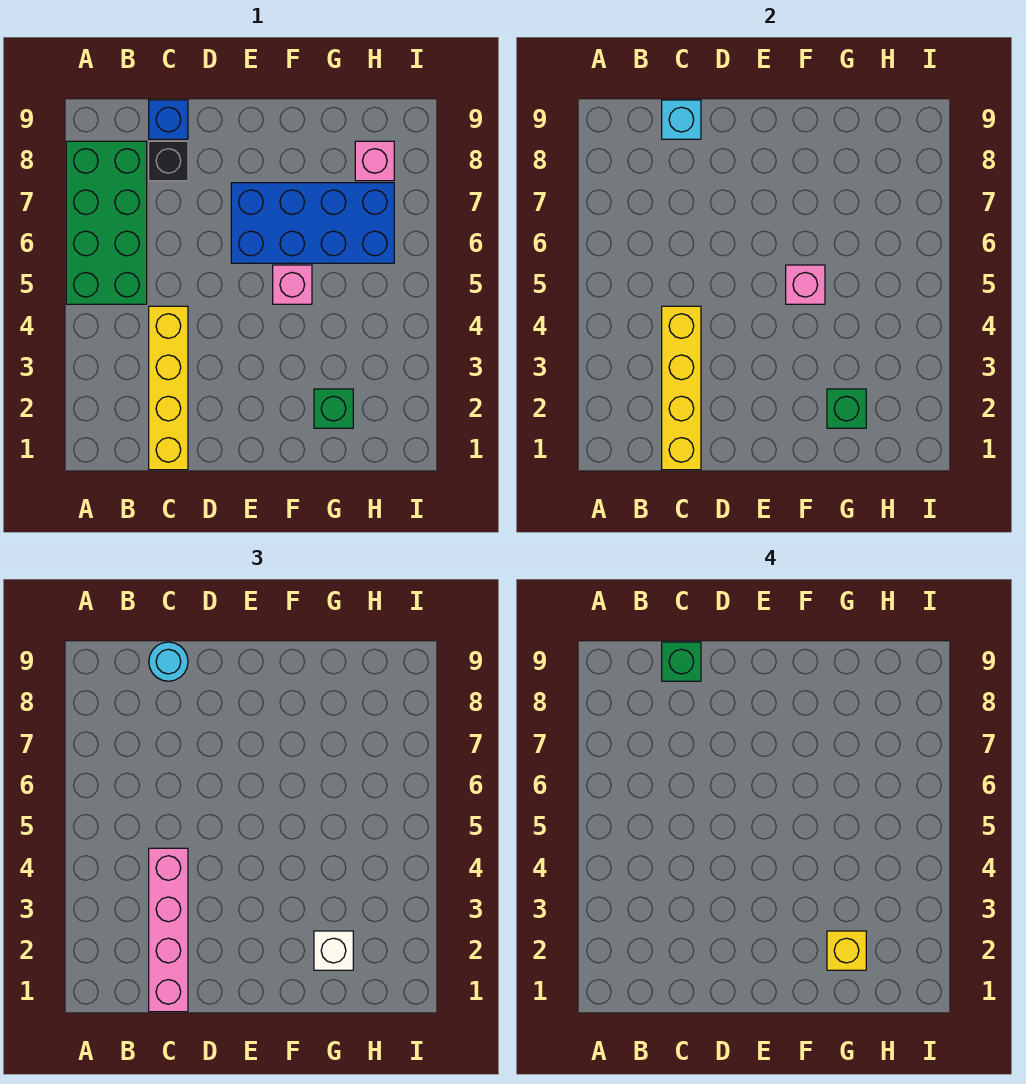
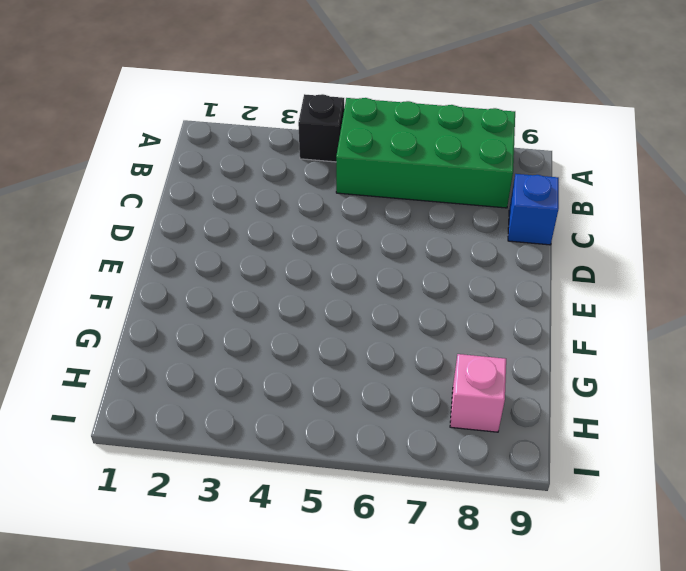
black 1x1 brick [298,94,344,162] -> black 1x1 brick moved to [149,141,188,181]
none -> yellow 1x4 brick [149,306,188,470]
none -> blue 2x4 brick [231,183,394,263]
none -> pink 1x1 brick [273,265,312,304]

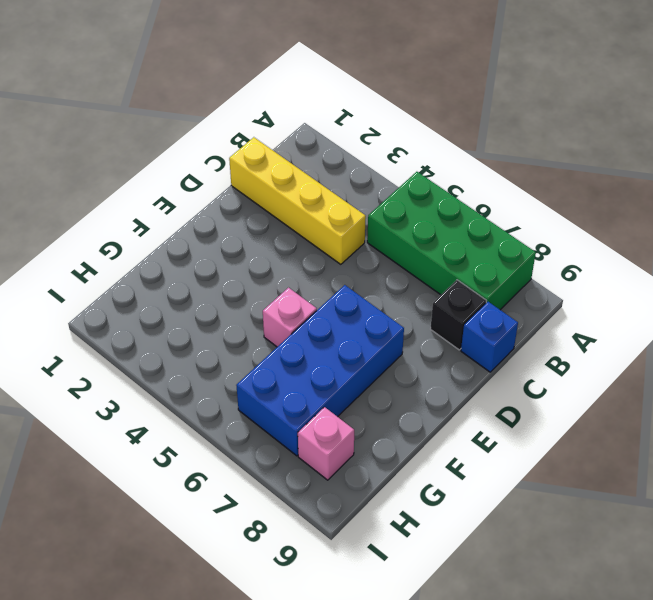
none -> green 1x1 brick [314,389,353,428]
none -> yellow 1x4 brick [662,306,701,470]
none -> cyan 1x1 brick [662,100,701,139]

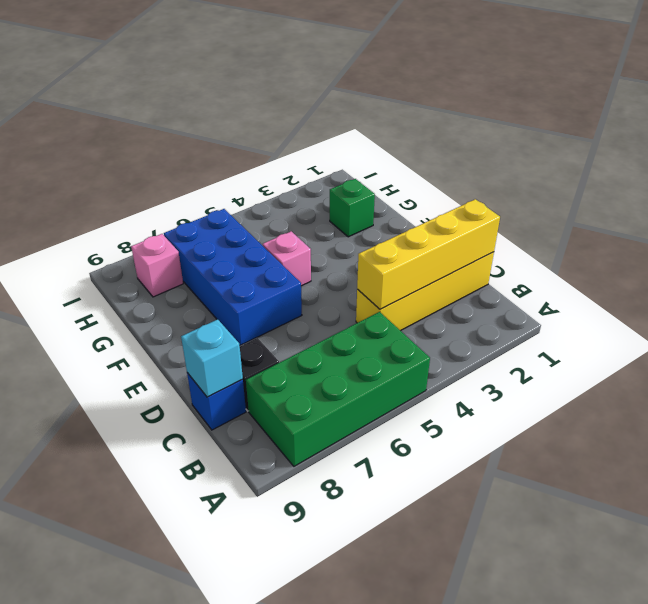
none -> pink 1x1 brick [786,265,825,304]
none -> green 1x1 brick [827,389,866,428]
none -> pink 1x4 brick [149,848,188,1012]

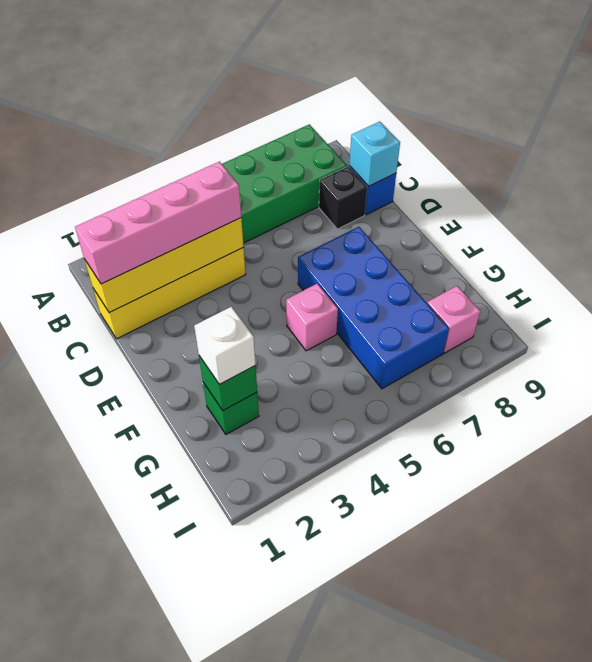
none -> pink 1x1 brick [786,265,825,304]
none -> cyan 1x1 round brick [149,642,188,681]
none -> green 1x1 brick [662,642,701,681]

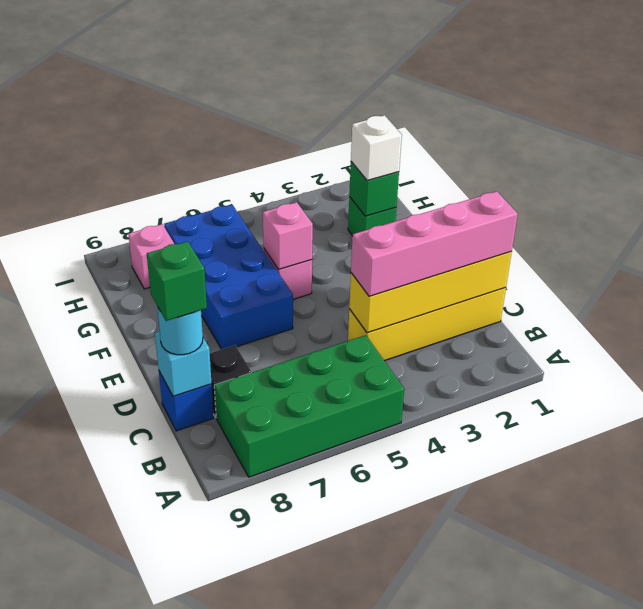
none -> yellow 1x1 brick [827,931,866,970]

